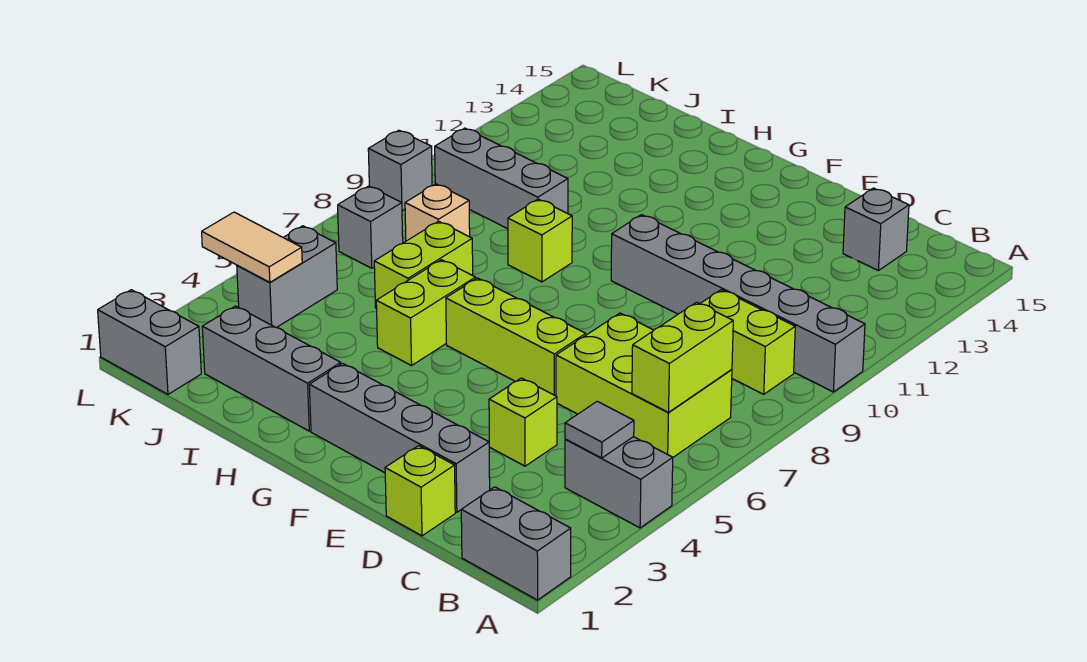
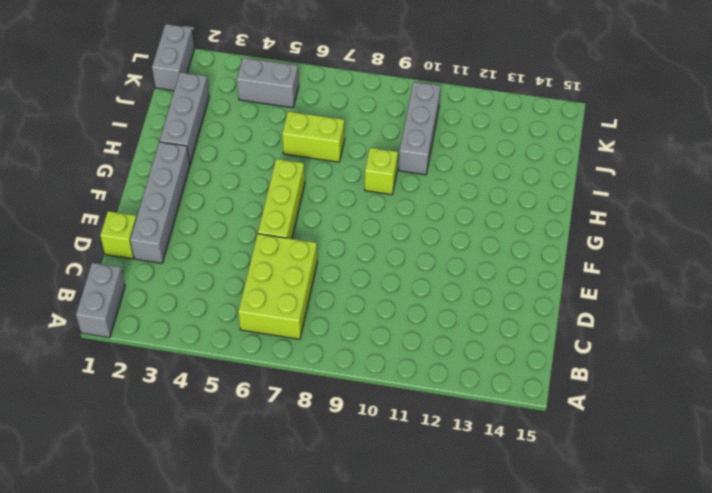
none -> grey 1x2 brick [565,437,673,528]
none -> grey 1x6 brick [611,215,865,392]
none -> lime 1x2 brick [700,290,795,394]

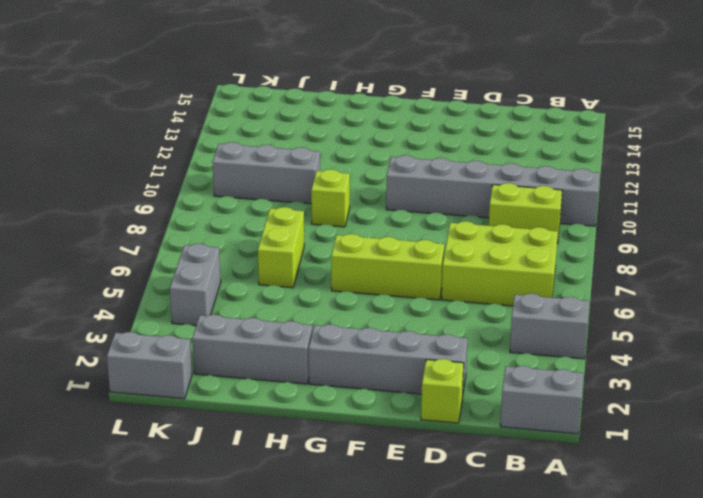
none -> grey 1x1 brick [843,188,909,271]
none -> lime 1x1 brick [489,378,557,466]
none -> lime 1x2 brick [376,260,476,366]

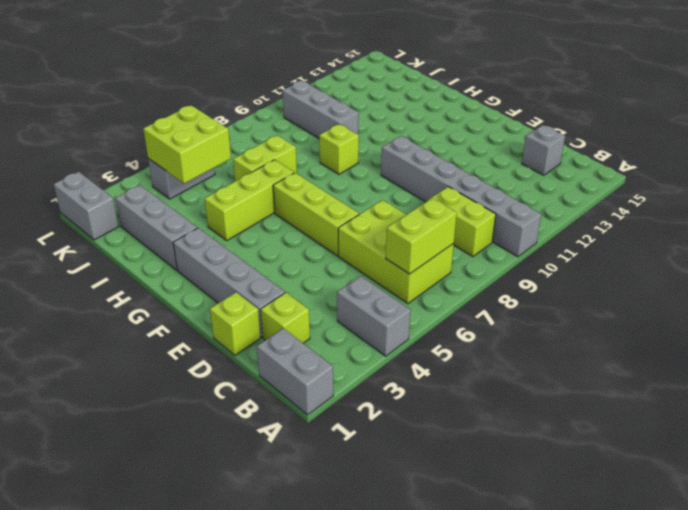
lime 1x1 brick [261,293,310,343] -> lime 1x1 brick moved to [489,378,557,466]
lime 1x3 brick [205,160,294,240] -> lime 1x2 brick [376,260,476,366]
lime 2x2 brick [143,105,231,183] -> tan 1x2 tile [202,212,302,283]
none -> tan 1x1 brick [405,184,470,241]
none -> grey 1x1 brick [338,186,403,268]
none -> grey 1x1 brick [368,130,432,211]

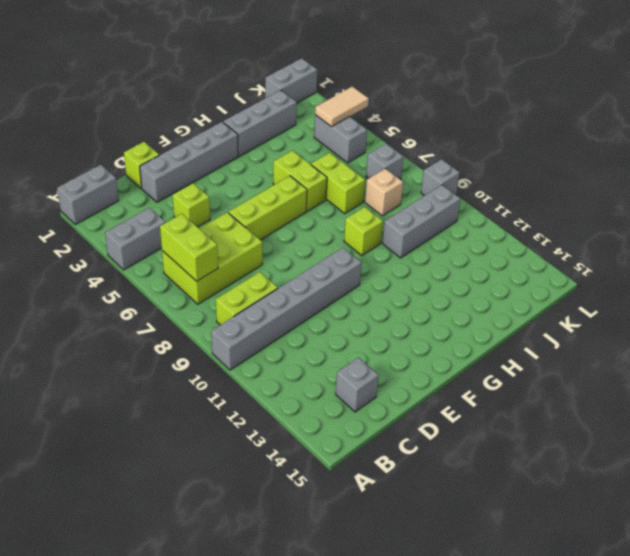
none -> grey 1x1 tile [565,401,634,458]

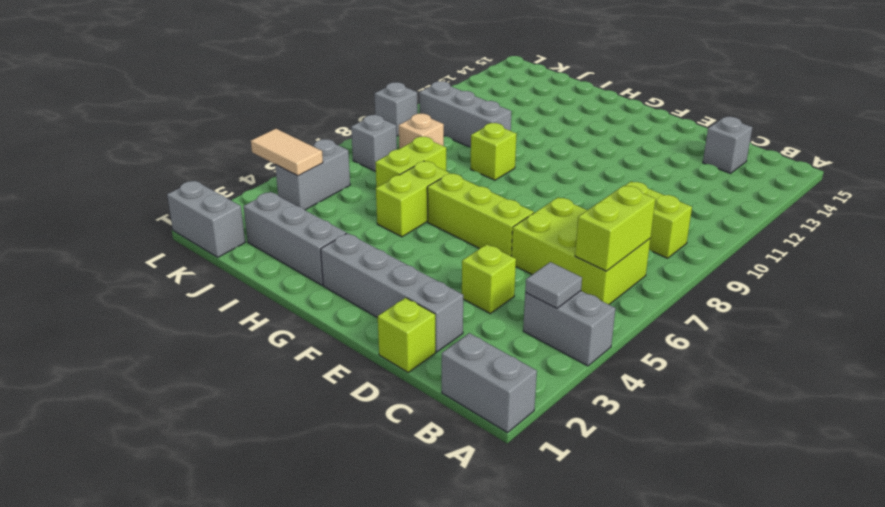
none -> grey 1x6 brick [611,215,865,392]

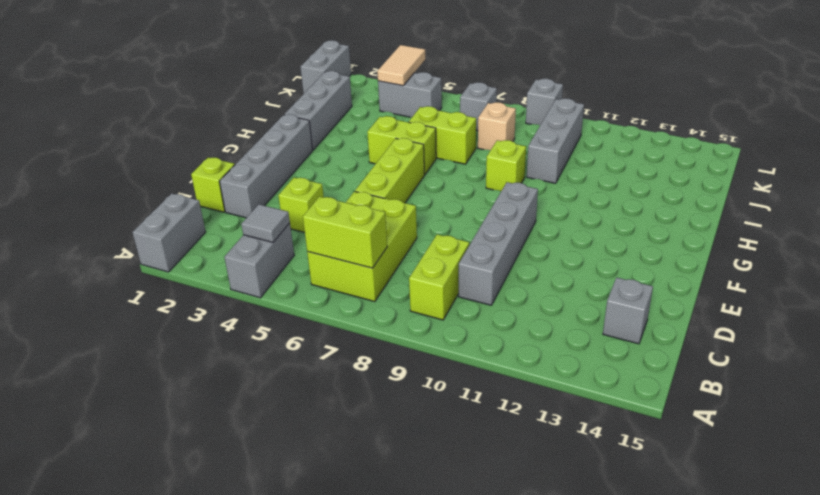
grey 1x4 brick [459,182,538,305] -> grey 1x6 brick [611,215,865,392]

